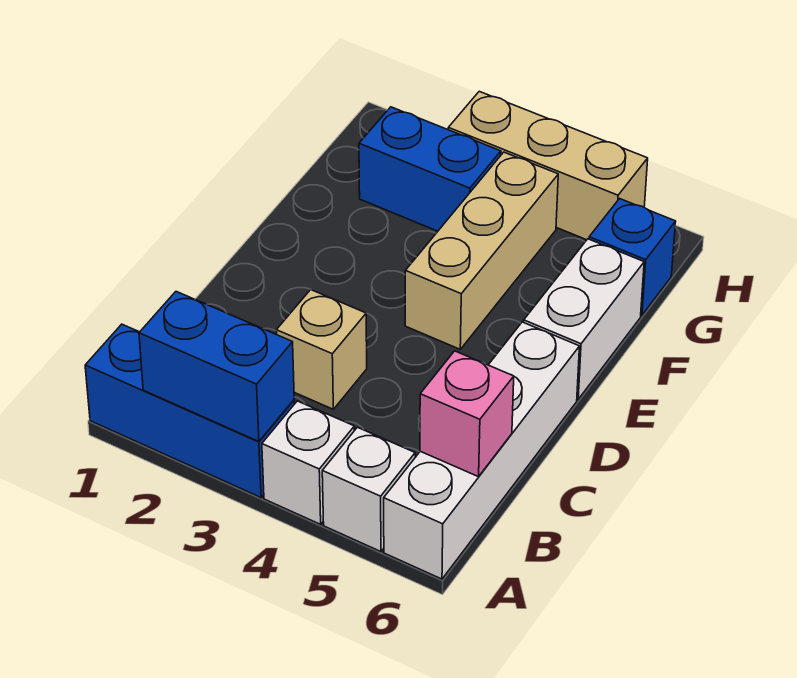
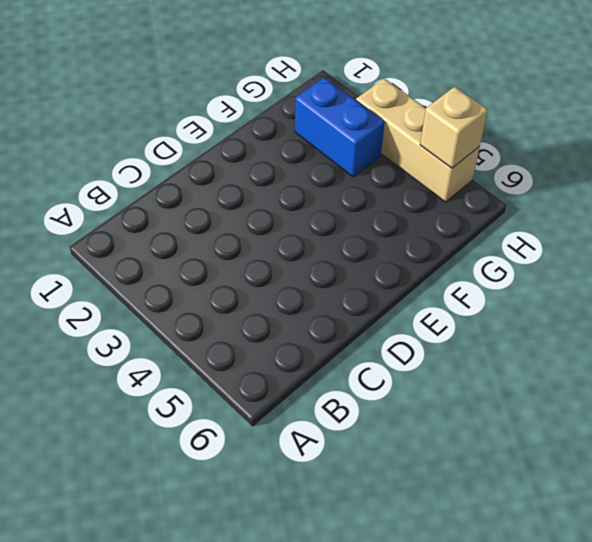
tan 1x1 brick [420,87,488,168] -> tan 1x1 brick moved to [276,290,367,409]
none -> blue 1x3 brick [85,324,294,497]
none -> white 1x1 brick [262,401,354,524]
none -> white 1x1 brick [322,427,415,552]

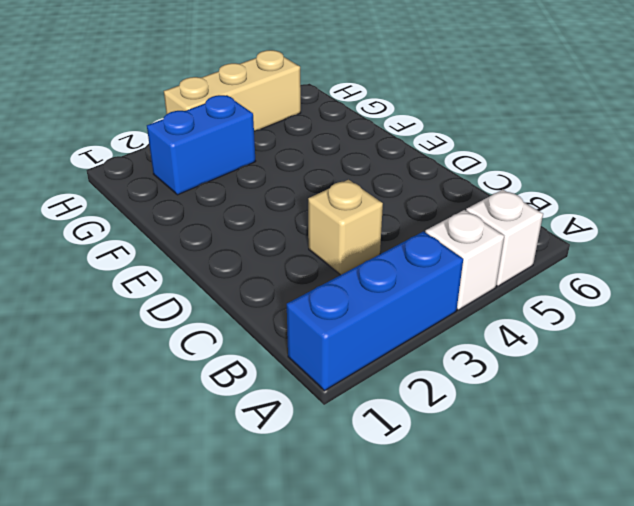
none -> white 1x4 brick [384,322,580,579]
none -> tan 1x3 brick [405,152,558,349]
none -> white 1x2 brick [524,239,644,399]

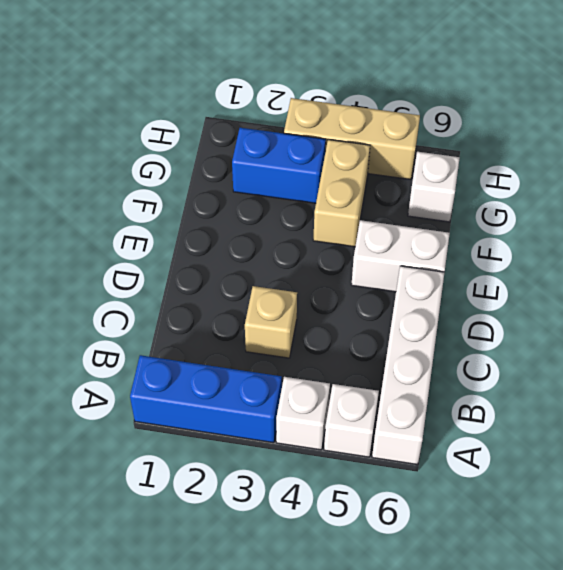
white 1x2 brick [351,220,450,292] -> white 1x2 brick turned to [524,239,644,399]
tan 1x2 brick [313,140,370,247] -> tan 1x3 brick [405,152,558,349]
white 1x1 brick [408,152,460,222] -> blue 1x1 brick [589,199,676,315]
none -> blue 1x2 brick [139,292,294,442]
none -> pink 1x1 brick [420,351,514,477]

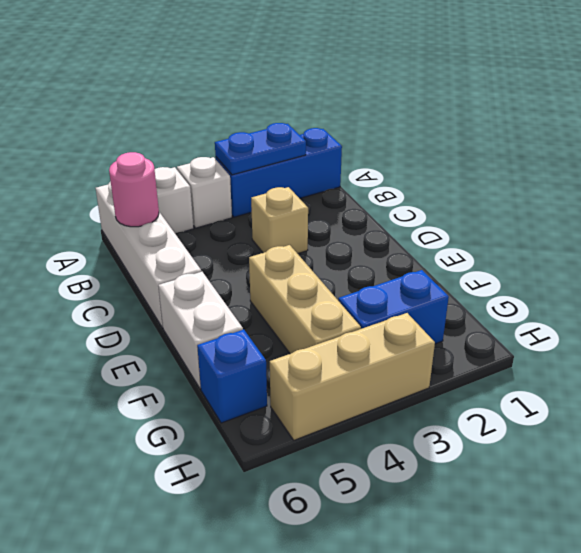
blue 1x2 plate [215,123,306,175] -> blue 1x2 brick [139,292,294,442]
pink 1x1 round brick [109,152,159,227] -> pink 1x1 brick [420,351,514,477]

